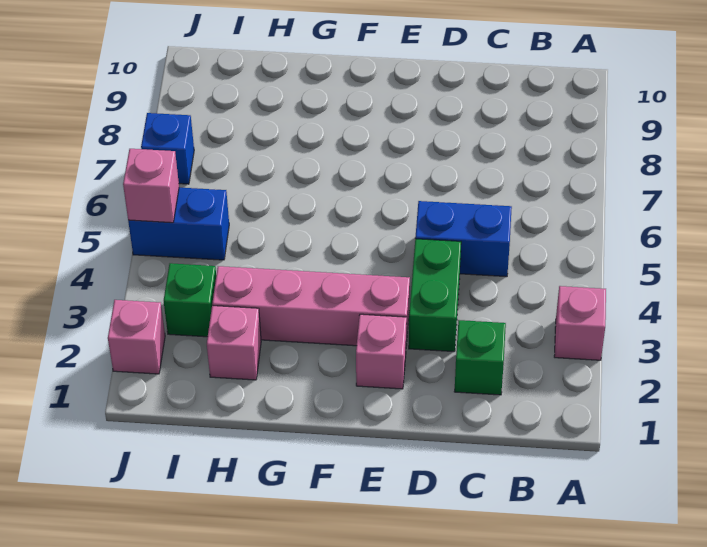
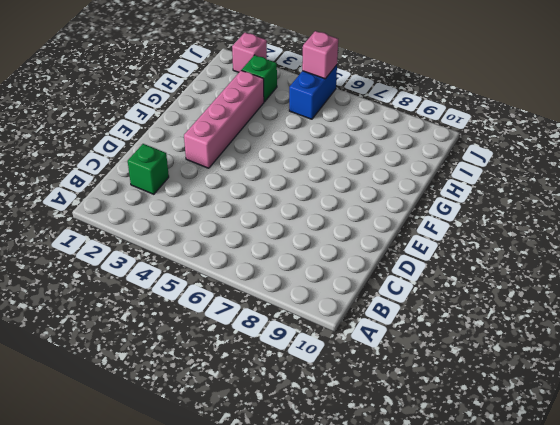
none -> pink 1x1 brick [554,286,606,360]
none -> blue 1x2 brick [415,201,512,277]
none -> green 1x2 brick [409,239,461,352]

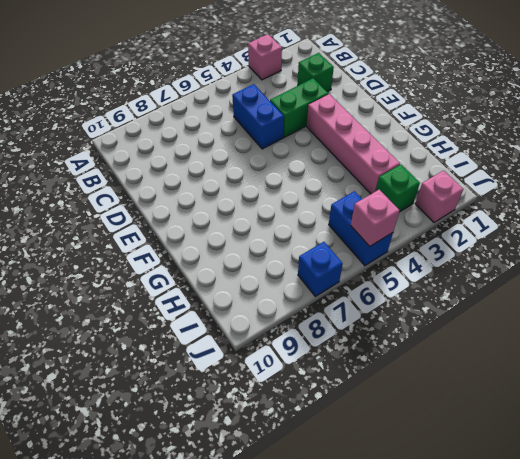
none -> pink 1x1 brick [356,314,407,389]
none -> pink 1x1 brick [207,306,261,380]

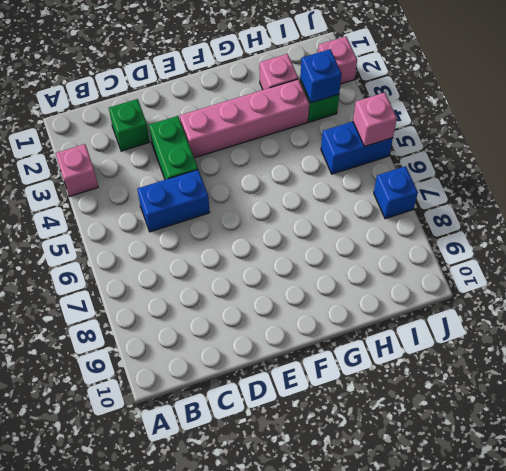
blue 1x1 brick [300,49,342,103] -> none
none -> pink 1x1 brick [356,314,407,389]

